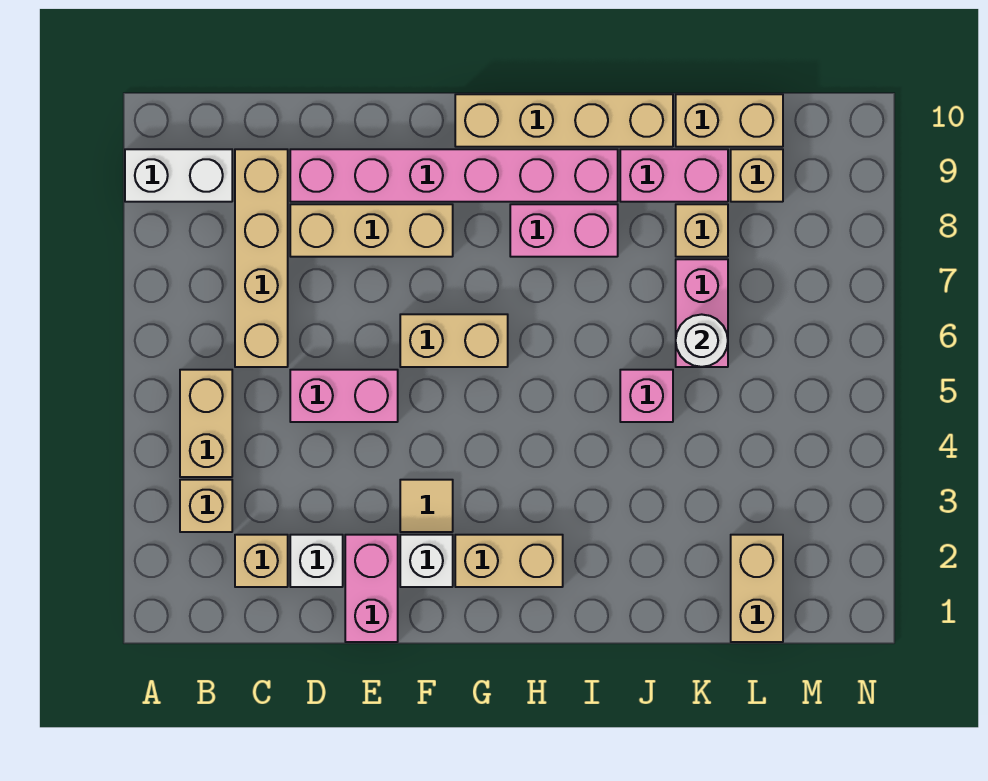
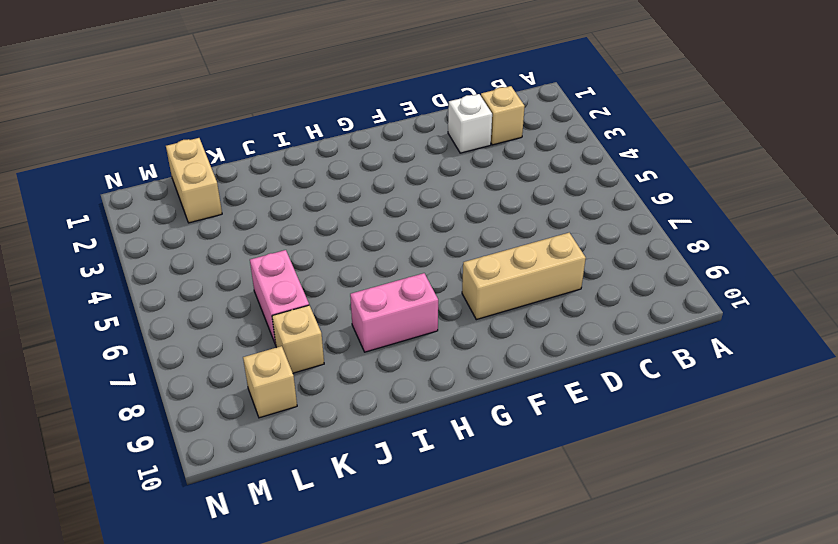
none -> white 1x2 brick [125,149,232,202]
none -> tan 1x1 brick [180,480,232,532]
none -> tan 1x2 brick [180,370,232,477]

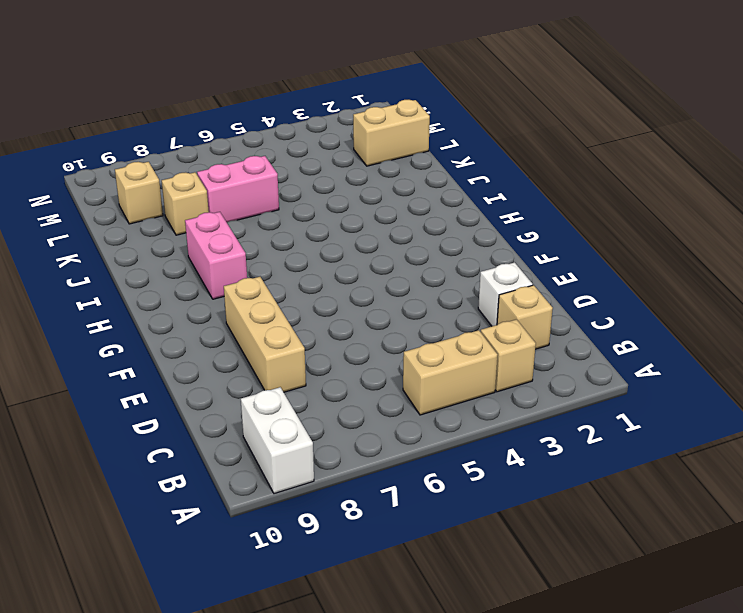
none -> tan 1x4 brick [235,149,288,367]
none -> pink 1x2 brick [290,370,398,422]
none -> pink 1x6 brick [290,149,618,202]

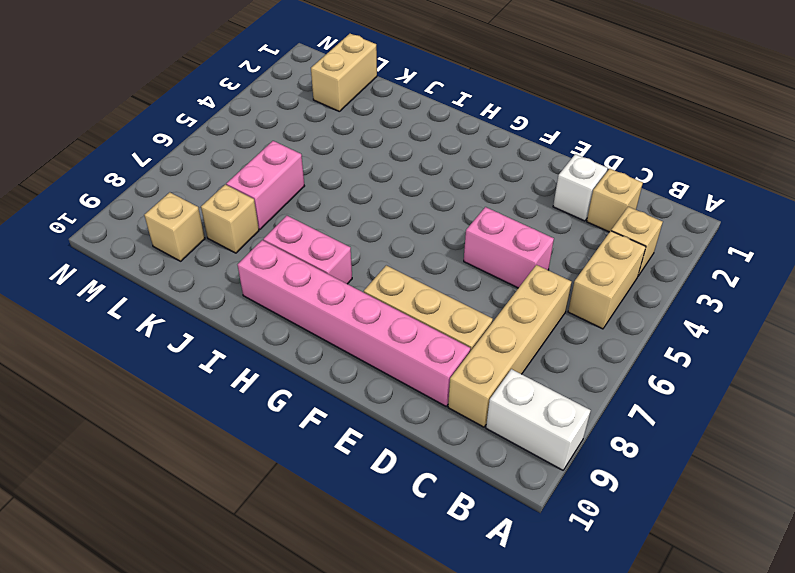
none -> pink 1x2 brick [345,535,398,642]
none -> white 1x1 brick [400,535,453,587]
none -> tan 1x1 tile [400,480,453,532]

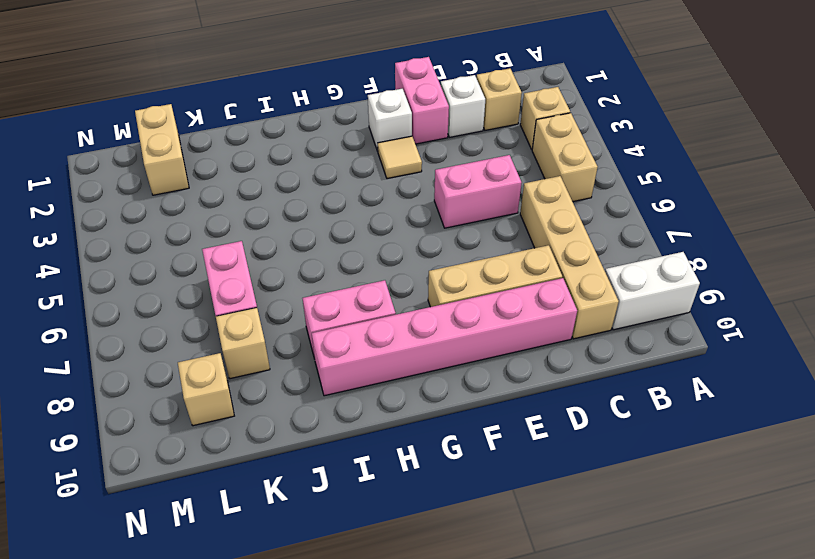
none -> tan 1x2 brick [400,314,508,367]
none -> tan 1x2 brick [455,535,563,587]
none -> tan 1x4 brick [455,94,673,147]

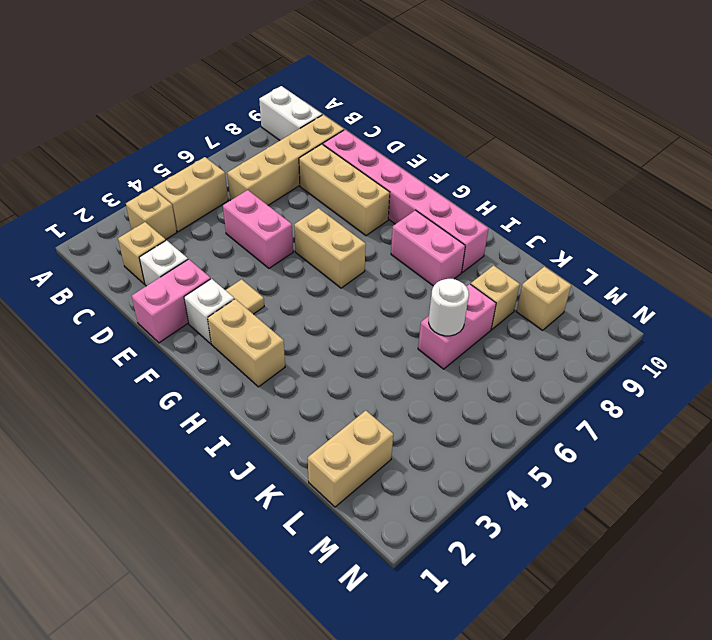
none -> tan 1x4 brick [455,94,673,147]
none -> pink 1x1 brick [620,370,673,422]
none -> pink 1x2 brick [620,149,728,202]

